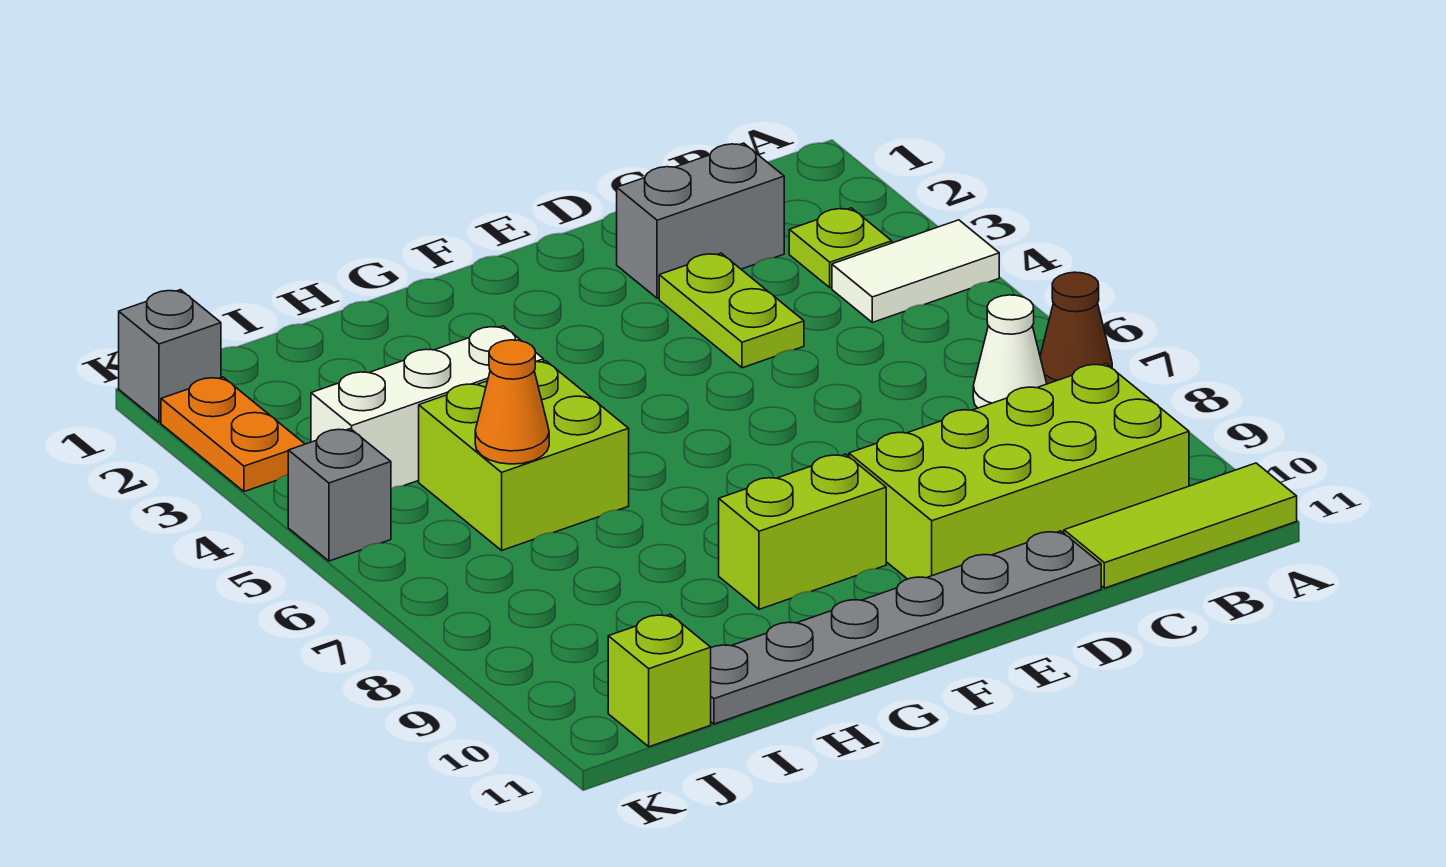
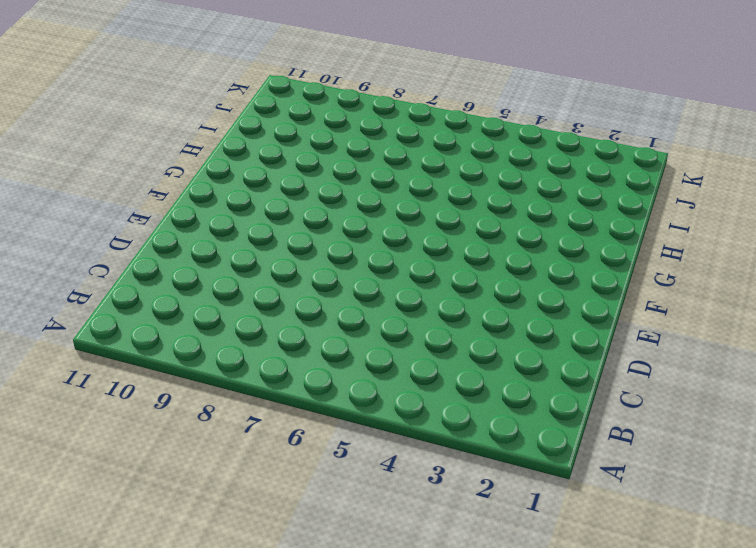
none -> white 1x2 tile [832,220,999,322]
none -> brown 1x1 cone [1040,272,1112,384]
none -> lime 1x3 tile [1064,463,1297,588]

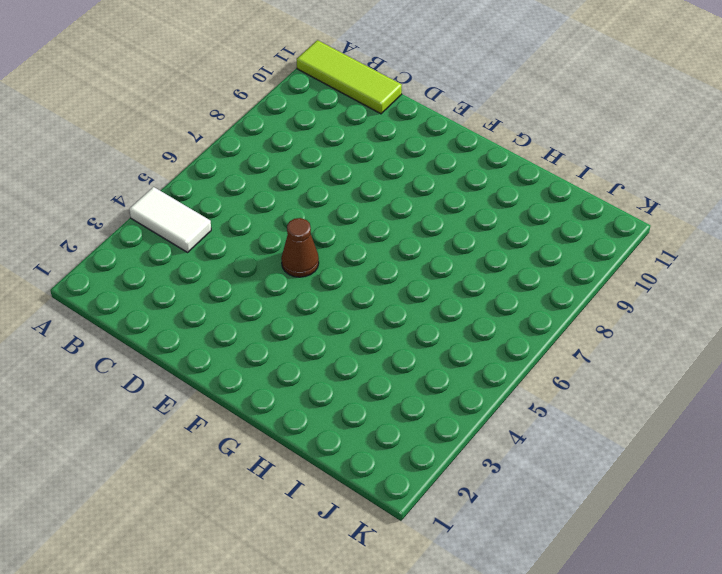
brown 1x1 cone [281,218,319,277] -> brown 1x1 cone moved to [1040,272,1112,384]
none -> lime 1x1 plate [789,208,892,288]
none -> white 1x1 cone [973,295,1047,408]
none -> lime 2x4 brick [849,364,1189,579]

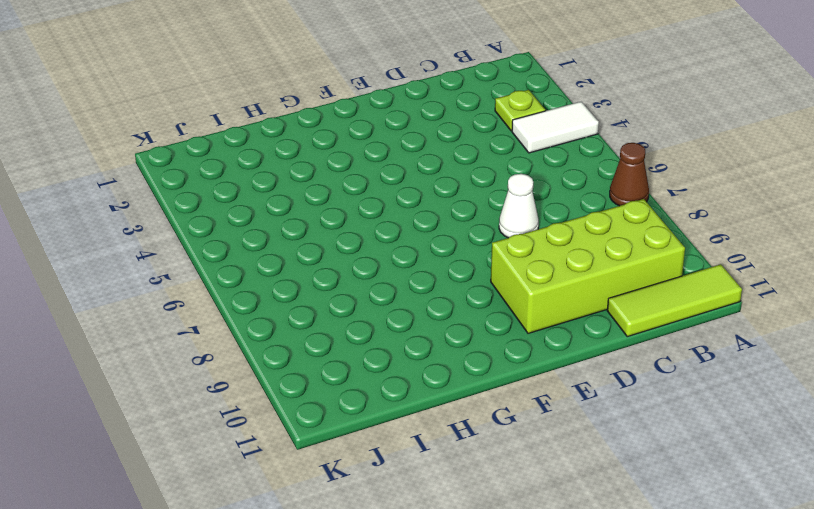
white 1x1 cone [499,174,539,238] -> white 1x1 cone moved to [973,295,1047,408]
none -> grey 1x2 brick [617,143,784,298]
none -> lime 1x2 plate [659,253,804,368]
none -> grey 1x6 plate [711,531,1101,724]

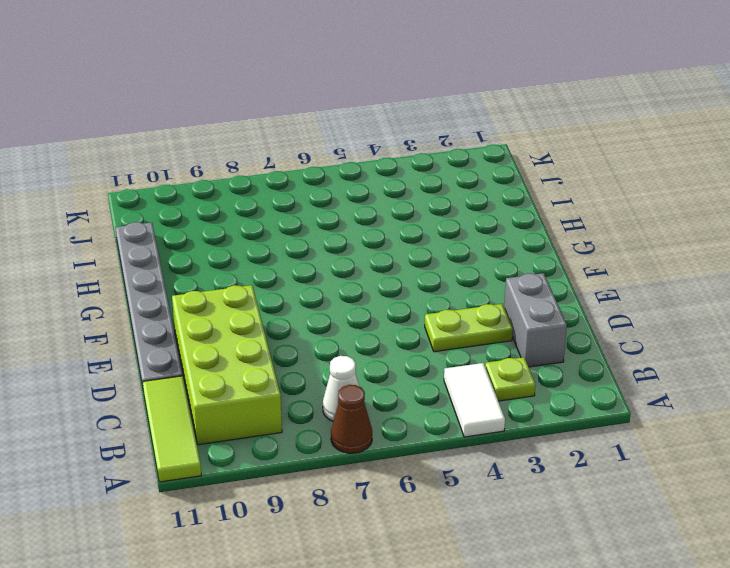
none -> lime 1x2 brick [719,454,886,609]
none -> white 1x3 brick [311,326,544,488]
none -> lime 2x2 brick [419,361,629,550]

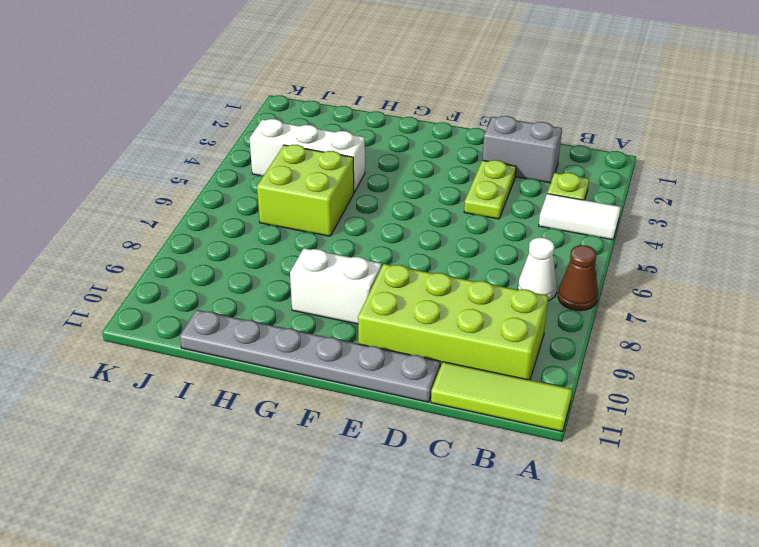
white 1x2 brick [290,248,381,324] -> lime 1x2 brick [719,454,886,609]
none -> lime 1x1 brick [608,614,711,747]
none -> grey 1x1 brick [119,290,221,422]
none -> orange 1x2 plate [161,377,304,492]

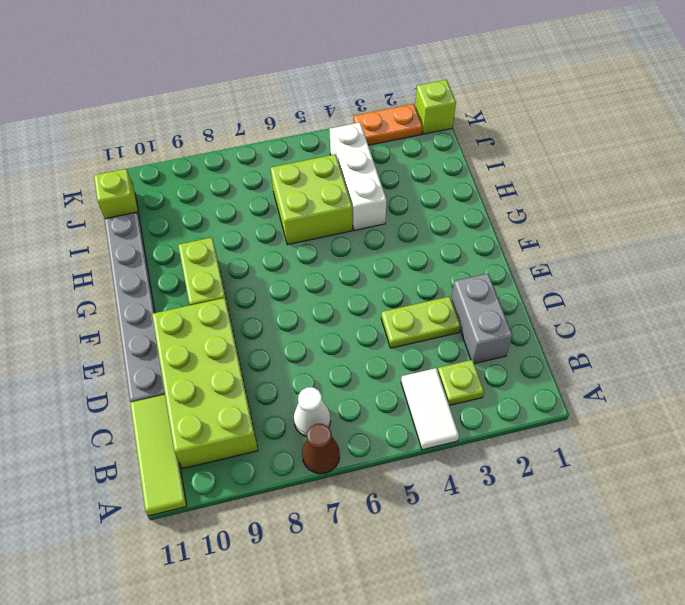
lime 1x1 brick [415,80,456,134] -> grey 1x1 brick [119,290,221,422]
none -> grey 1x1 brick [288,429,391,561]
none -> orange 1x1 cone [475,340,549,464]

